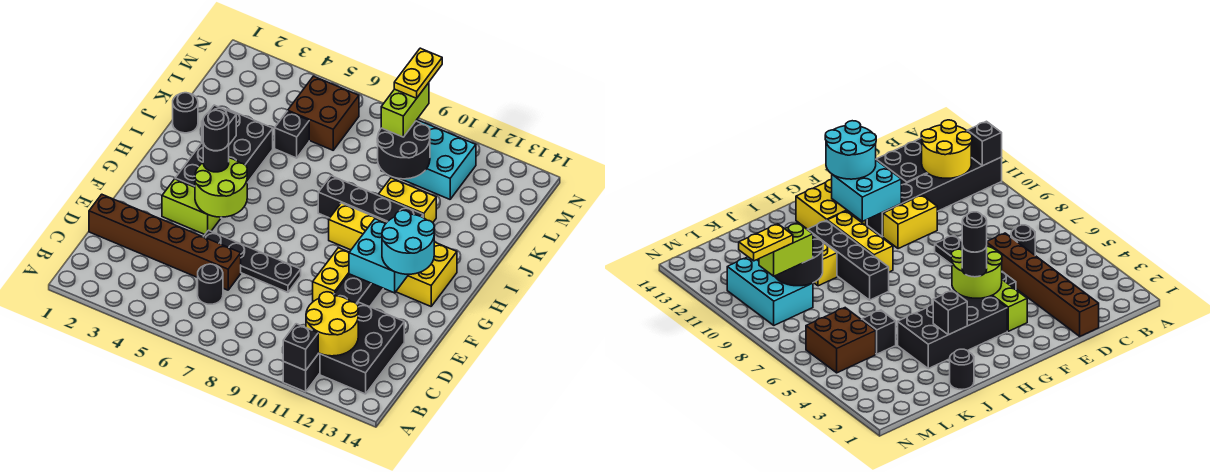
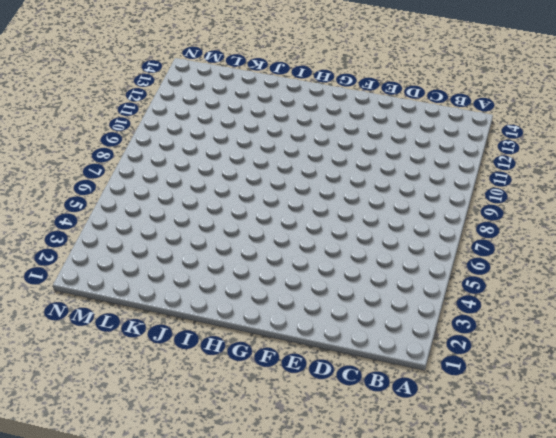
none -> black 1x6 brick [283,274,383,392]
none -> black 2x3 brick [320,303,404,394]
none -> black 1x1 round brick [198,264,223,304]

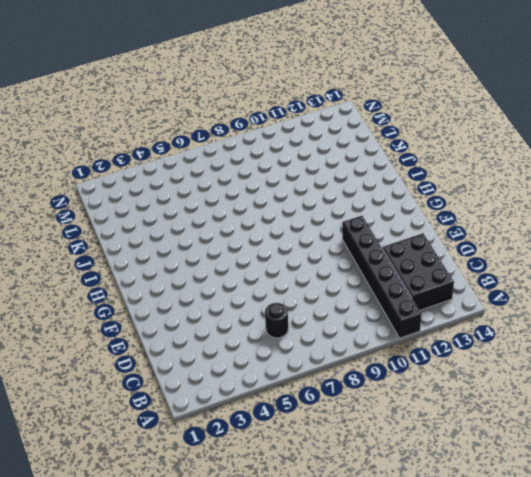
none -> brown 1x6 brick [89,194,241,290]
none -> black 1x4 plate [204,230,301,292]
none -> yellow 1x2 brick [313,248,349,302]

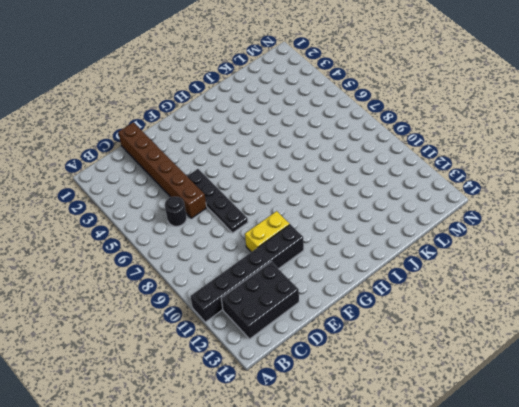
none -> lime 1x2 brick [162,179,220,234]
none -> black 2x4 brick [175,109,273,218]
none -> yellow 2x2 brick [396,242,457,306]

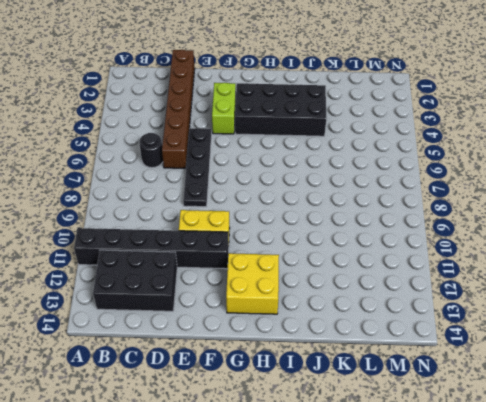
none -> yellow 1x3 brick [329,203,387,250]
none -> black 1x4 brick [318,176,423,222]
none -> black 1x1 round brick [173,93,198,133]

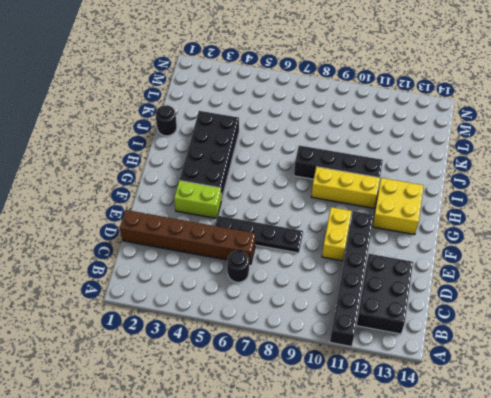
none -> yellow 1x2 brick [378,178,436,222]
none -> black 1x1 brick [275,111,309,158]
none -> brown 2x2 brick [288,76,359,150]

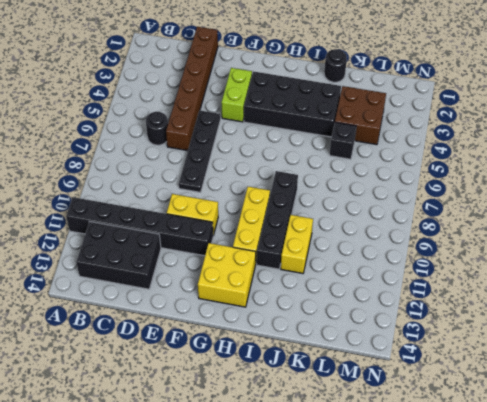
brown 2x2 brick [335,86,386,145] -> brown 2x2 brick moved to [288,76,359,150]
none -> cyan 2x3 brick [381,120,476,199]
none -> black 1x1 brick [283,324,318,371]
none -> yellow 2x2 round brick [306,292,359,356]

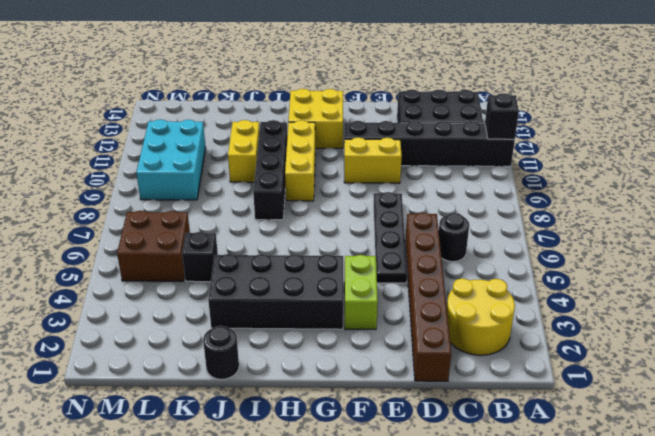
yellow 2x2 round brick [447,278,515,355] -> yellow 2x2 round brick moved to [306,292,359,356]
none -> lime 2x2 round brick [195,158,247,217]
none -> cyan 2x2 brick [349,219,409,293]
none -> black 1x1 brick [202,105,236,145]

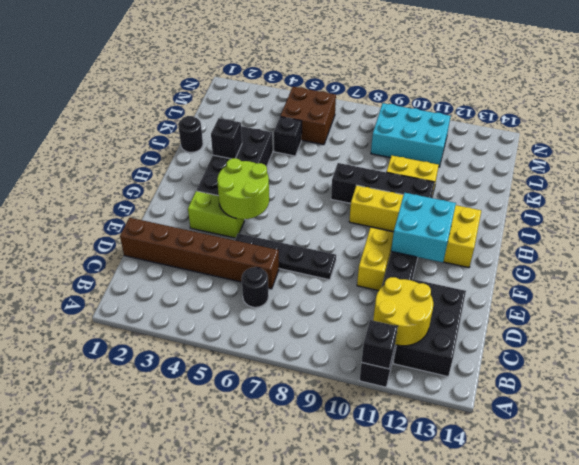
none -> black 2x2 round brick [377,121,430,179]
none -> cyan 2x2 round brick [382,210,434,274]
none -> black 1x1 round brick [203,143,229,172]

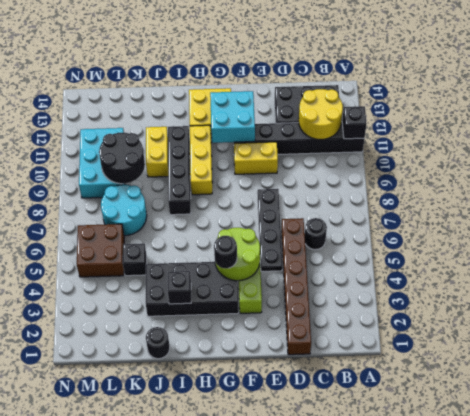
cyan 2x2 round brick [101,185,147,236] -> cyan 2x2 round brick moved to [382,210,434,274]
none -> lime 1x2 brick [381,83,429,137]
none -> black 1x1 round brick [203,110,229,151]
none -> yellow 1x2 plate [394,48,442,98]

